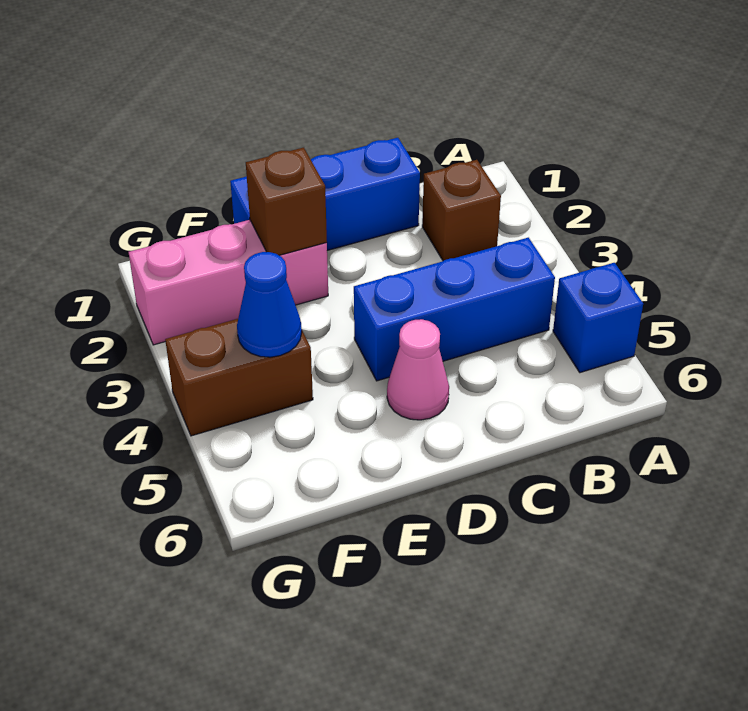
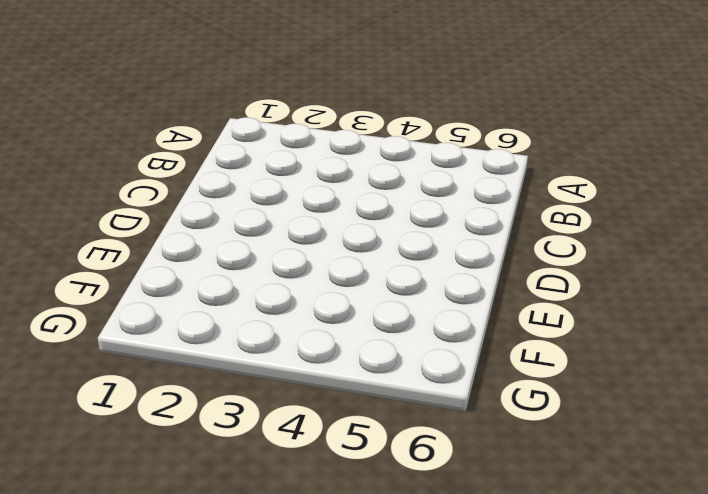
none -> blue 1x1 brick [553,263,643,373]
none -> brown 1x1 brick [422,160,501,261]

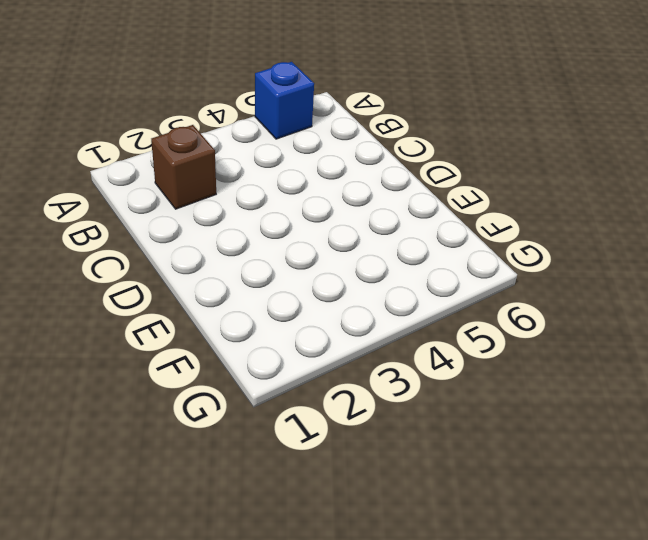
none -> blue 1x3 brick [354,238,555,381]
none -> blue 1x3 brick [230,138,420,250]

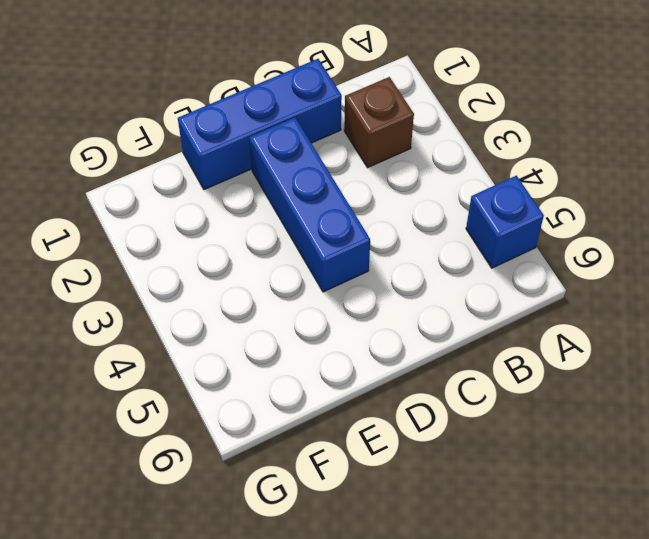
blue 1x3 brick [249,118,370,292] -> blue 1x3 brick turned to [354,238,555,381]
none -> pink 1x1 cone [387,319,449,420]
none -> pink 1x3 brick [129,220,328,345]

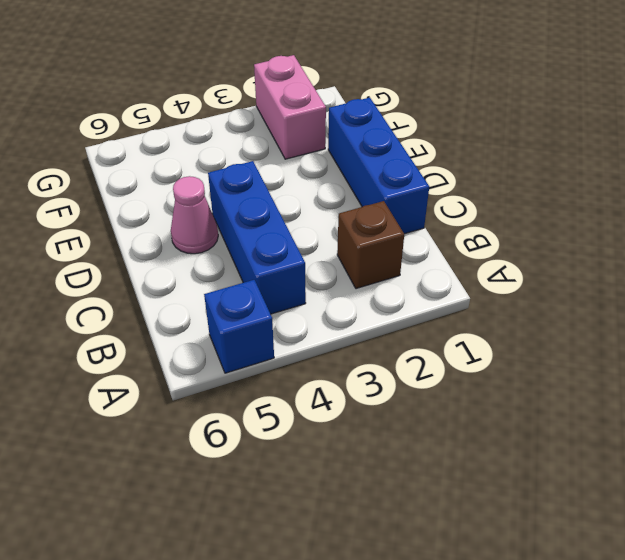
pink 1x2 brick [254,55,326,159] -> pink 1x3 brick [129,220,328,345]
none -> brown 1x2 brick [165,319,313,436]
none -> brown 1x1 brick [246,148,327,255]

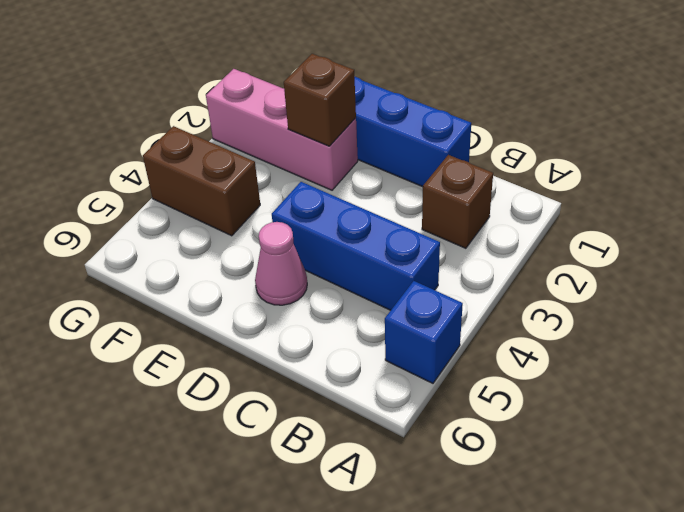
none -> blue 1x1 cone [237,252,302,357]

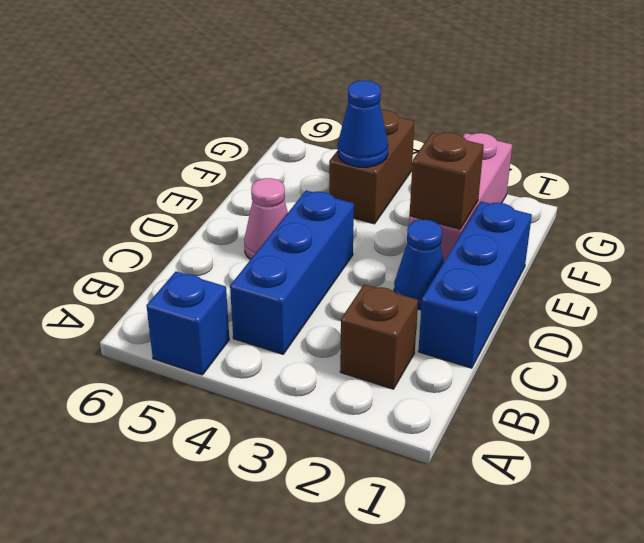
blue 1x1 cone [394,220,444,310] -> none

